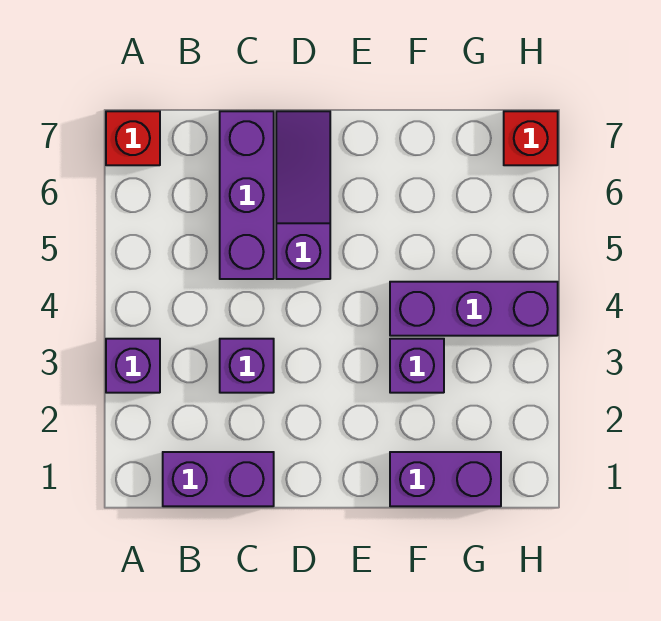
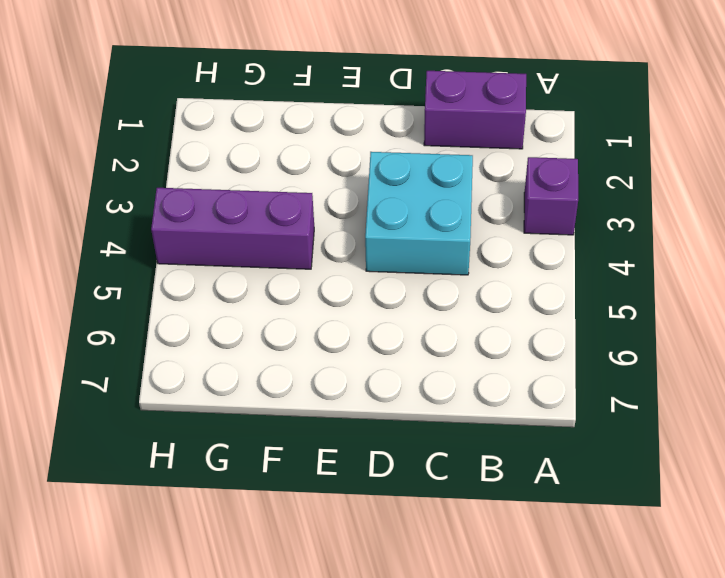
cyan 2x2 brick [365,152,473,275] -> purple 1x1 brick [220,339,274,393]
none -> red 1x1 brick [106,111,160,165]
none -> purple 1x3 brick [220,111,274,279]

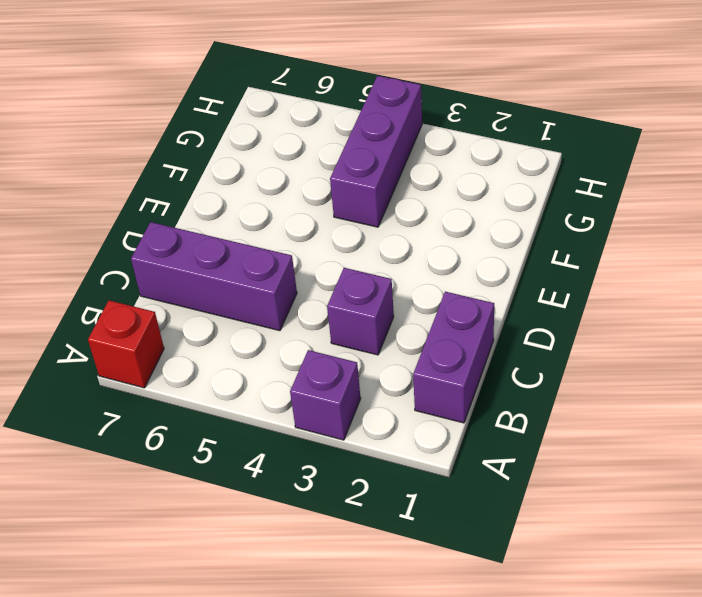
none -> purple 1x3 slope [276,111,330,279]
none -> purple 1x2 brick [390,452,501,506]

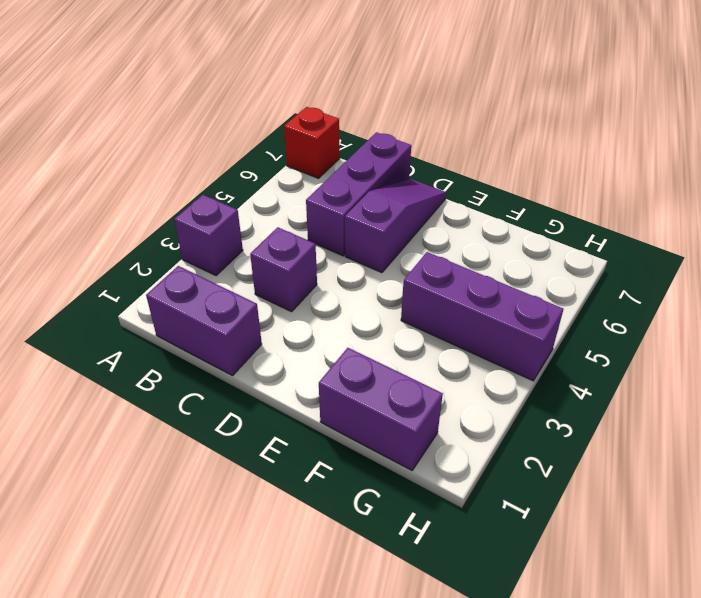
none -> purple 1x1 brick [390,339,444,393]
none -> red 1x1 brick [504,111,558,165]

